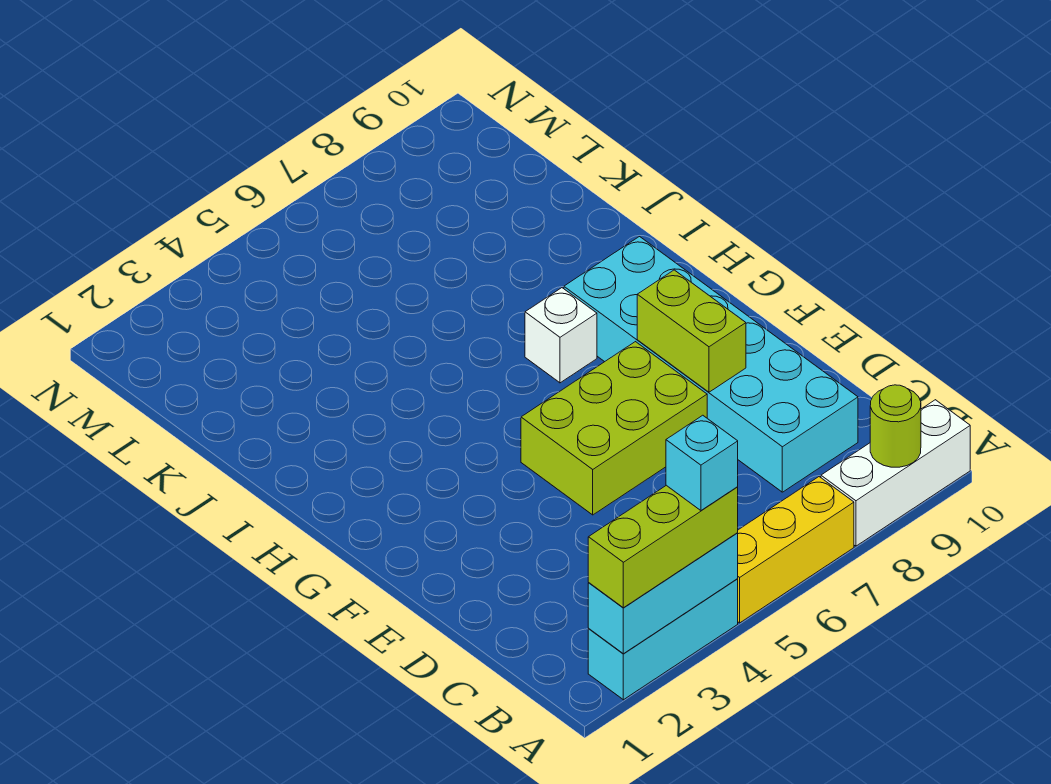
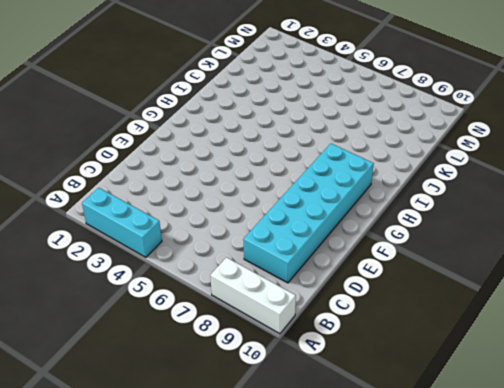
none -> yellow 1x3 brick [738,477,854,623]
none -> lime 2x3 brick [521,342,707,515]

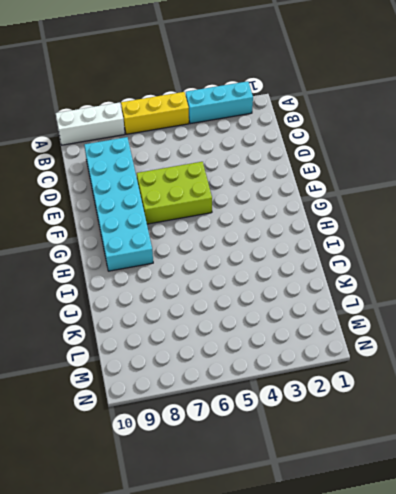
none -> white 1x1 brick [525,288,597,383]
none -> cyan 1x3 brick [588,533,738,654]

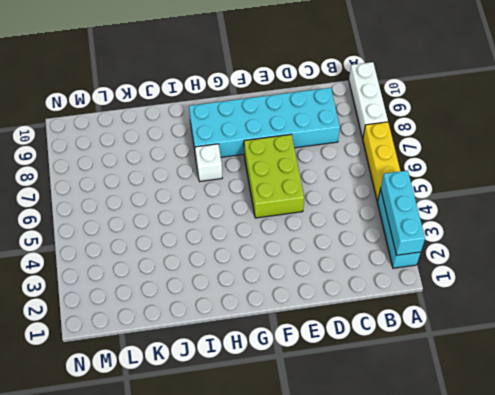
none -> lime 1x1 round brick [870,385,921,467]
none -> lime 1x2 brick [637,270,746,392]

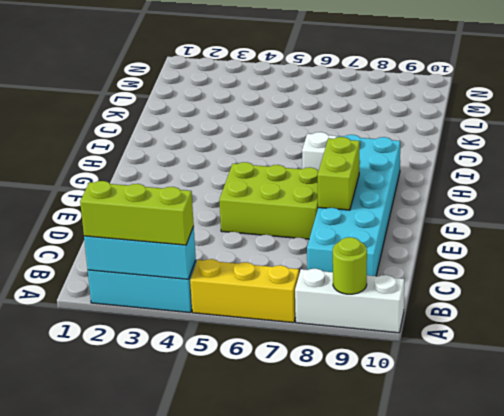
none -> cyan 1x1 brick [666,415,738,510]

